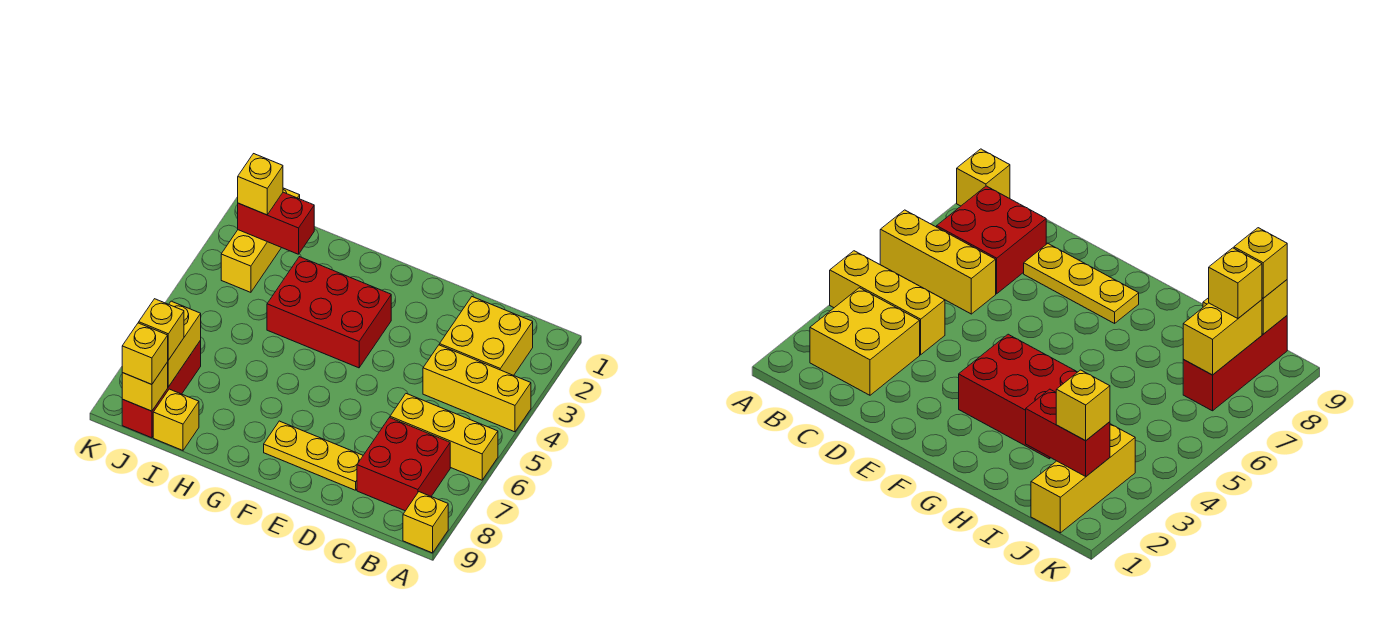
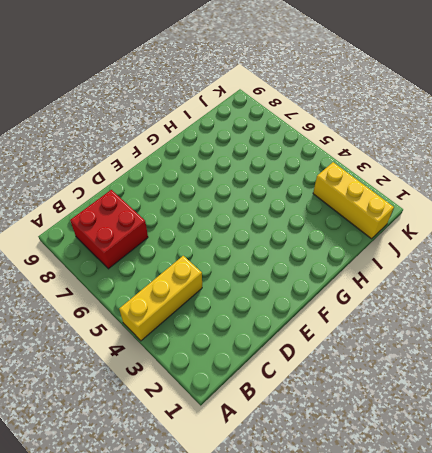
none -> yellow 1x3 brick [390,394,498,480]
none -> yellow 1x1 brick [403,492,448,553]
none -> yellow 2x2 brick [440,297,533,375]

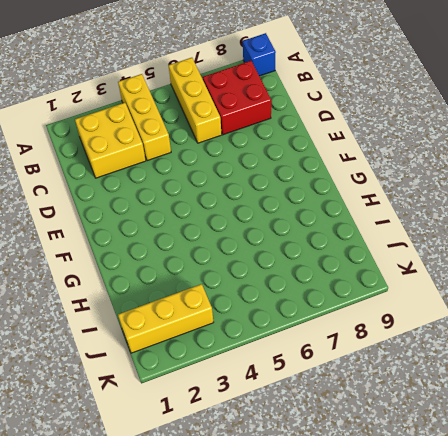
blue 1x1 brick [243,33,276,76] -> yellow 1x1 brick [403,492,448,553]
none -> yellow 1x3 plate [264,421,363,490]
none -> red 2x3 brick [267,257,391,368]
none -> yellow 1x1 brick [153,389,199,450]

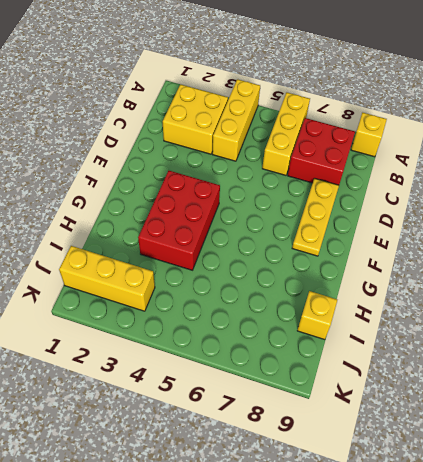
none -> red 1x3 brick [122,340,201,438]
none -> red 1x2 brick [238,192,314,254]
none -> yellow 1x2 brick [168,301,201,387]

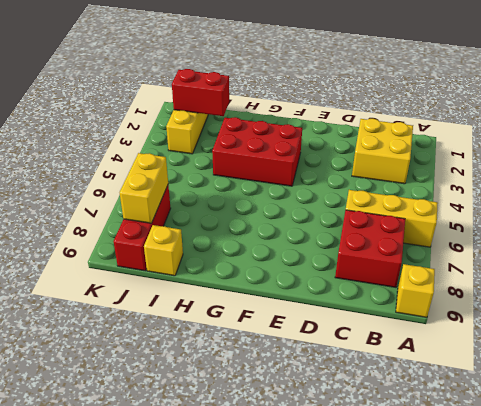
none -> yellow 1x3 brick [423,345,531,432]
none -> yellow 1x3 plate [264,421,363,490]
none -> yellow 1x1 brick [122,362,168,411]

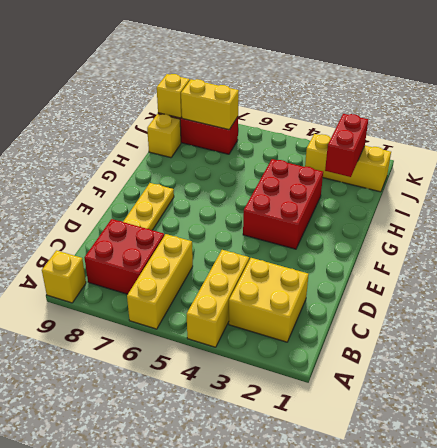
none -> yellow 1x1 brick [238,154,283,215]
none -> yellow 1x1 brick [139,299,184,360]
none -> yellow 1x1 brick [122,323,168,384]

